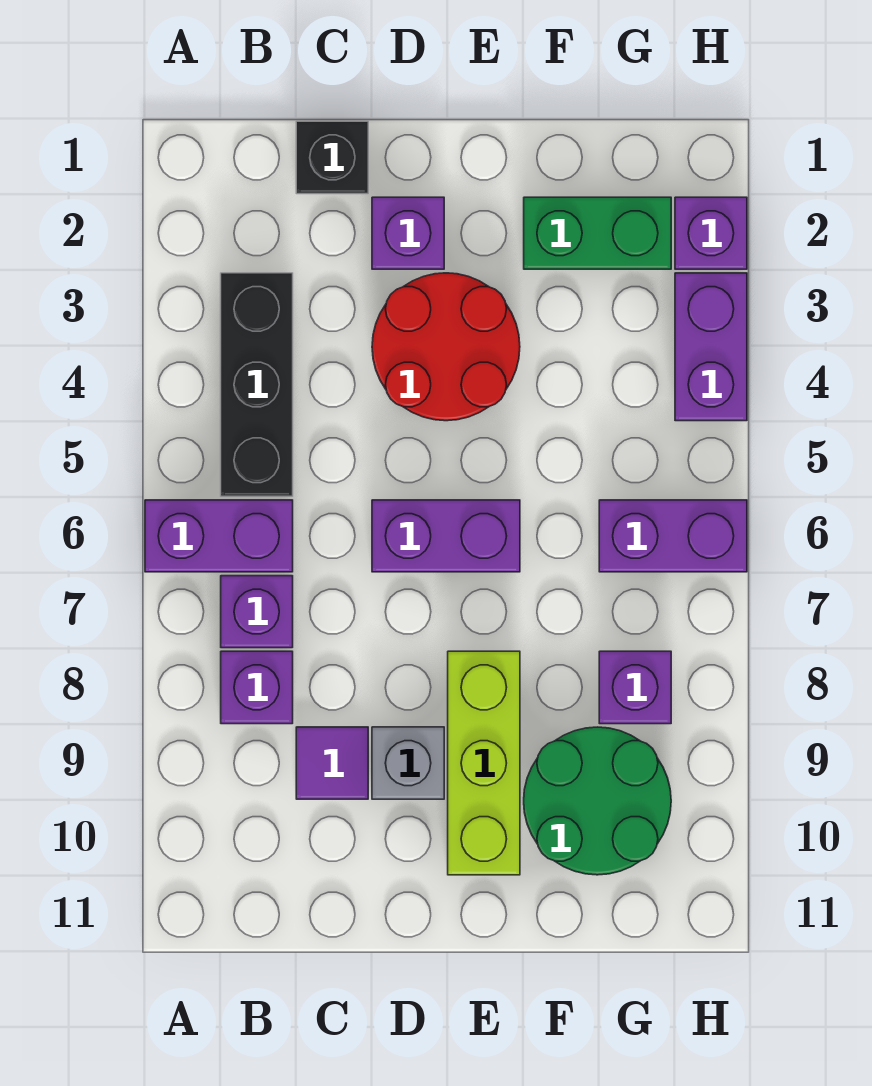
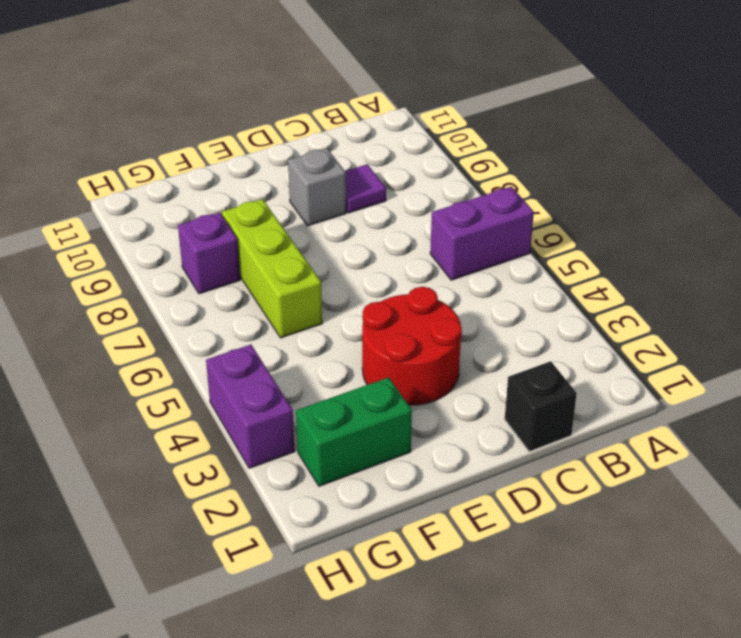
lime 1x3 brick [222,199,322,338] -> lime 1x3 brick moved to [448,651,520,875]
none -> black 1x3 brick [221,273,293,496]
none -> purple 1x1 brick [221,576,293,648]
none -> purple 1x1 brick [221,651,293,724]

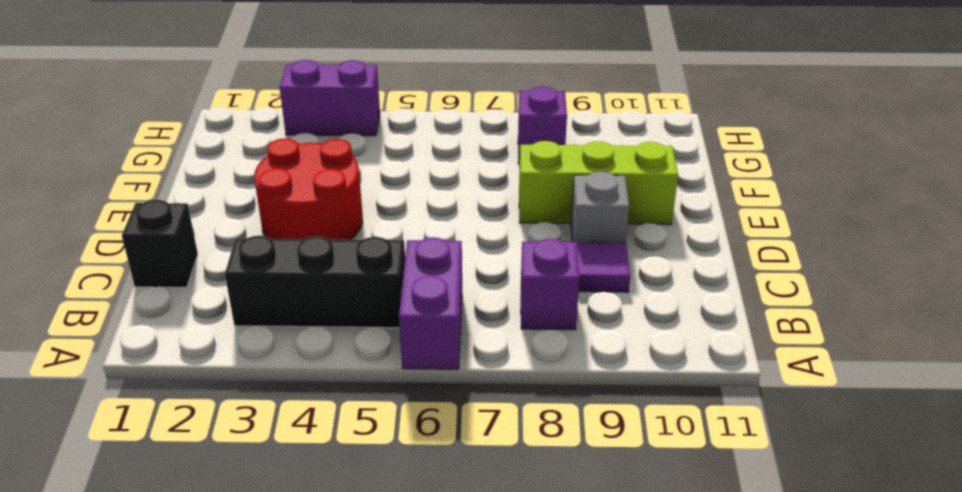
none -> purple 1x1 brick [221,576,293,648]
none -> purple 1x1 brick [372,197,444,269]
none -> purple 1x2 brick [372,500,520,572]

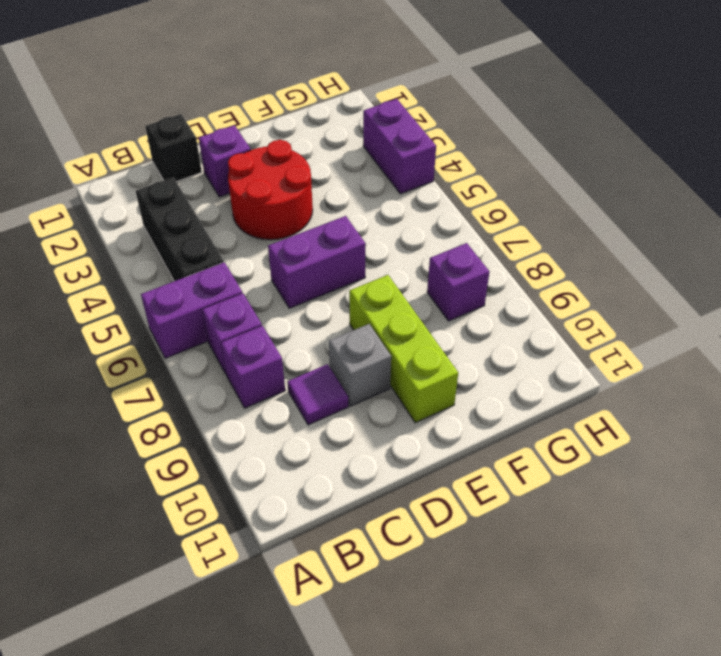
none -> green 1x2 brick [524,197,671,269]
none -> green 2x2 round brick [524,727,671,875]
none -> purple 1x2 brick [599,500,747,572]

